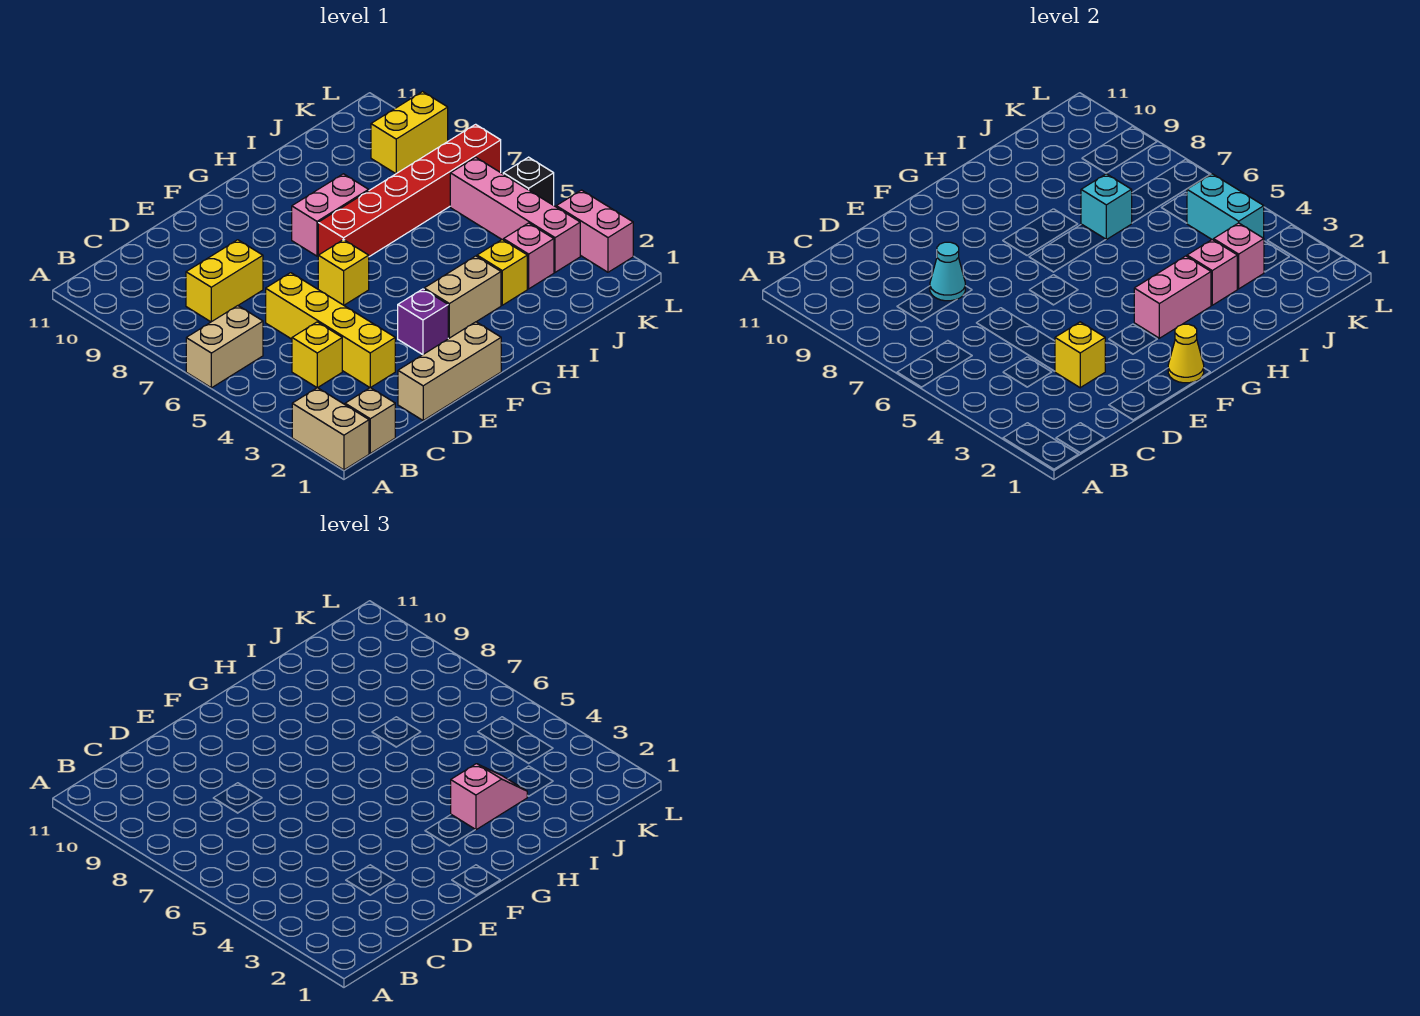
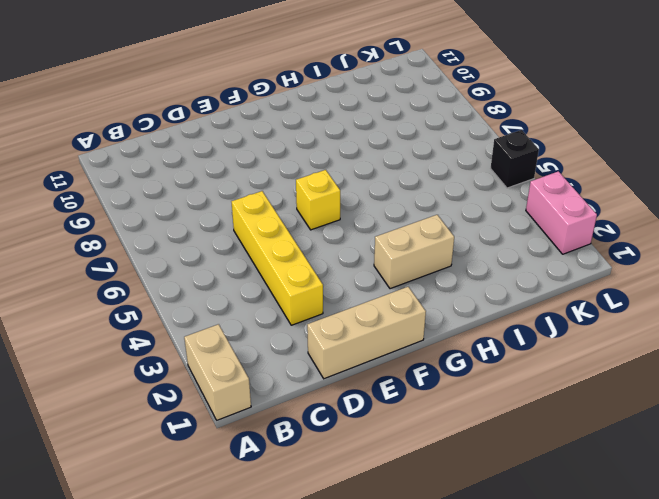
none -> tan 1x2 brick [186,306,263,388]
none -> tan 1x1 brick [345,388,395,453]
none -> yellow 1x1 brick [292,322,342,388]

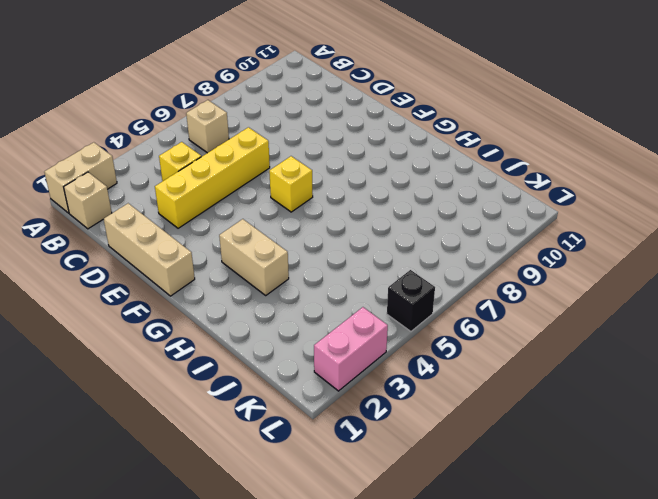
tan 1x1 brick [186,100,229,153] -> tan 1x2 brick [186,306,263,388]
none -> yellow 1x2 brick [186,240,263,322]
none -> purple 1x1 brick [398,289,448,355]
none -> red 1x6 brick [318,124,501,257]

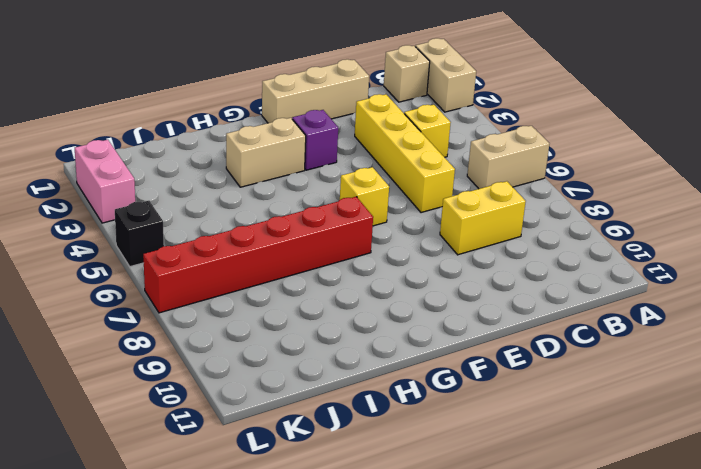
none -> pink 1x2 brick [292,174,369,256]
none -> yellow 1x1 brick [477,240,527,305]
none -> pink 1x1 brick [504,223,554,289]

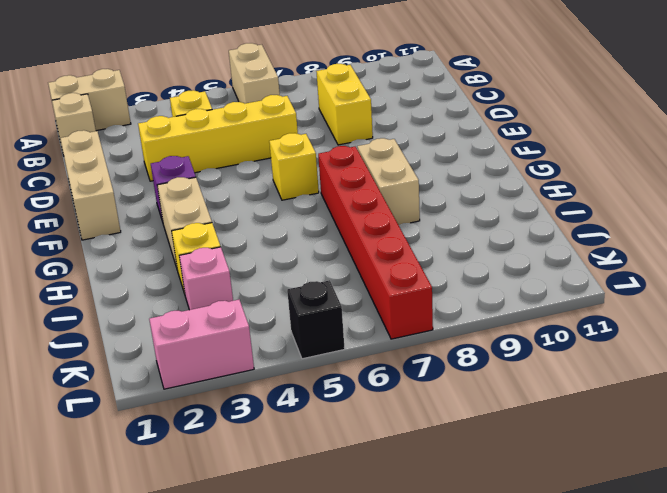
tan 1x2 brick [357,138,420,225] -> pink 1x2 brick [292,174,369,256]
none -> pink 1x4 brick [450,157,580,272]
none -> yellow 1x2 brick [371,92,448,174]
none -> yellow 1x1 brick [1055,322,1105,388]

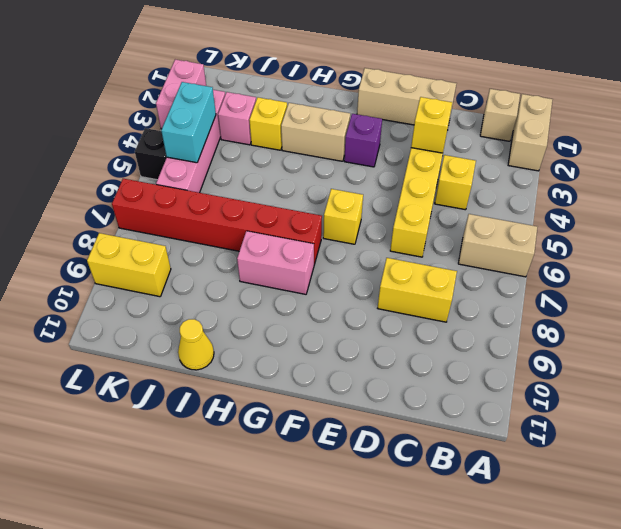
yellow 1x1 cone [178,319,214,370] -> yellow 1x1 cone moved to [1168,324,1204,383]
none -> cyan 1x1 cone [930,242,965,301]
none -> pink 1x2 brick [1134,256,1211,338]
none -> pink 1x1 brick [1187,240,1237,305]

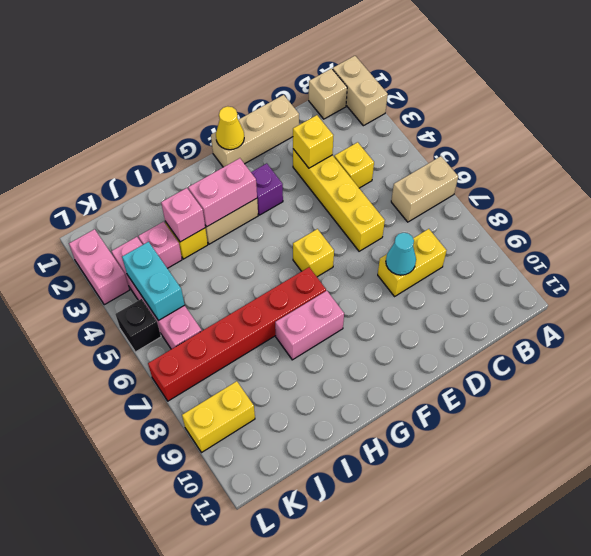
none -> cyan 1x1 brick [1081,174,1132,240]
none -> pink 1x1 brick [1214,223,1264,289]
none -> pink 1x2 slope [451,764,527,830]

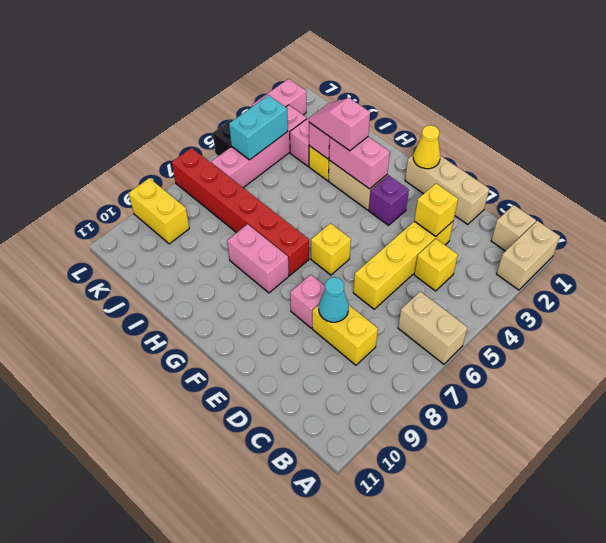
pink 1x1 brick [290,275,325,328] -> pink 1x1 brick moved to [1214,223,1264,289]
none -> cyan 1x1 brick [1081,174,1132,240]

